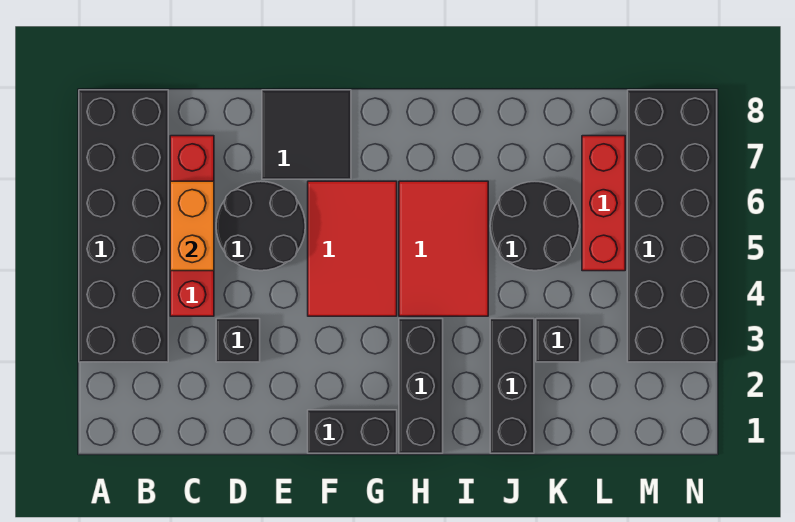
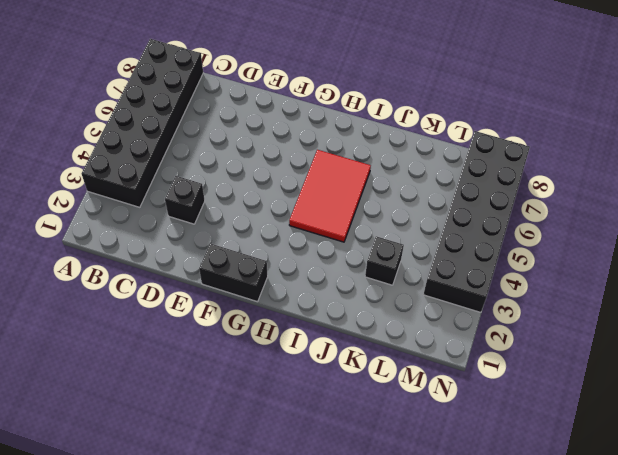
none -> red 1x4 brick [170,136,214,316]
none -> black 2x2 round brick [216,181,305,271]
none -> black 2x2 tile [262,90,351,179]

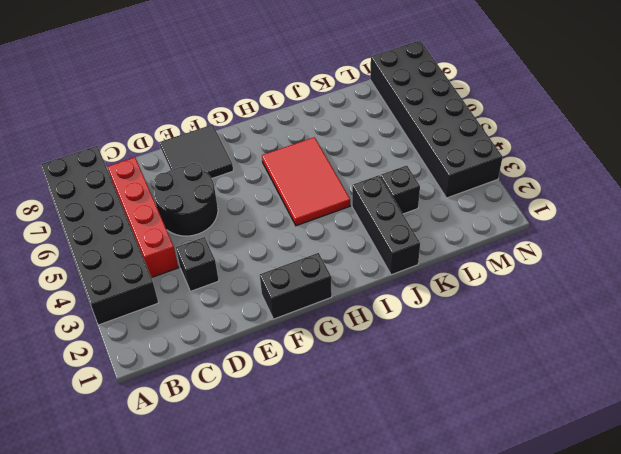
none -> red 2x3 tile [308,181,397,316]
none -> black 1x3 brick [399,319,443,453]
none -> black 2x2 round brick [490,182,580,271]

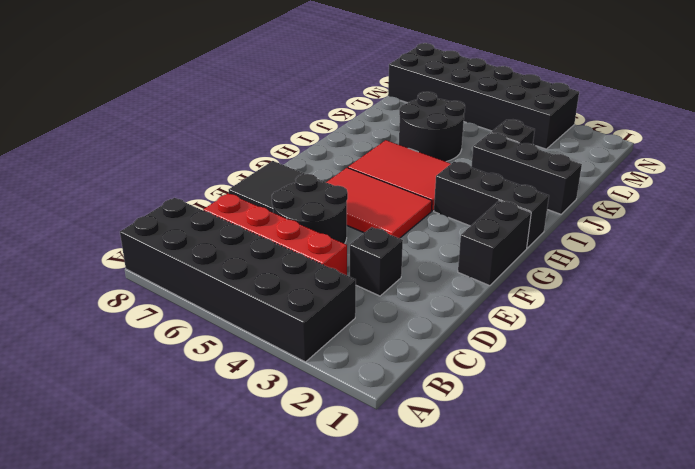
none -> red 1x3 brick [582,136,625,271]
none -> orange 1x2 brick [170,181,214,271]

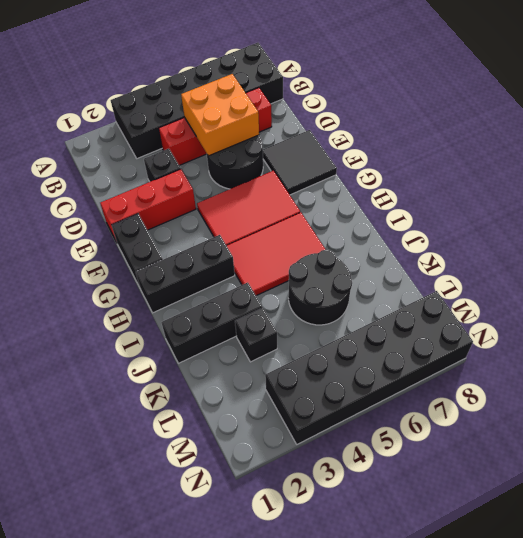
orange 2x2 brick [181,74,259,156] -> orange 1x2 brick [170,181,214,271]
red 1x3 brick [100,169,196,240] -> red 1x3 brick moved to [582,136,625,271]

